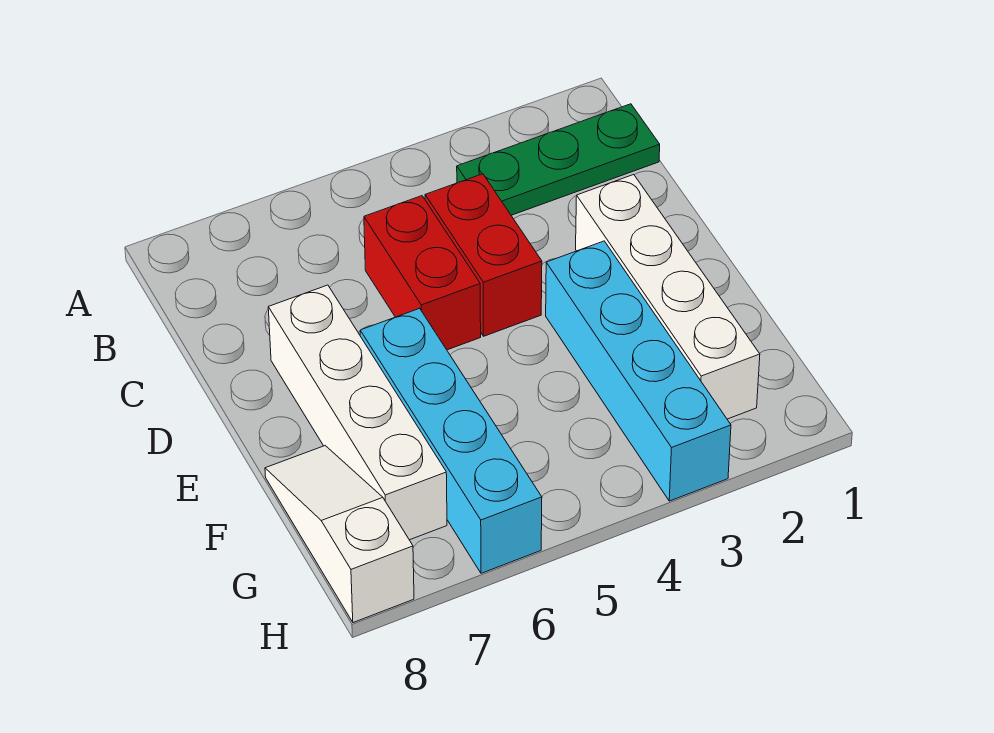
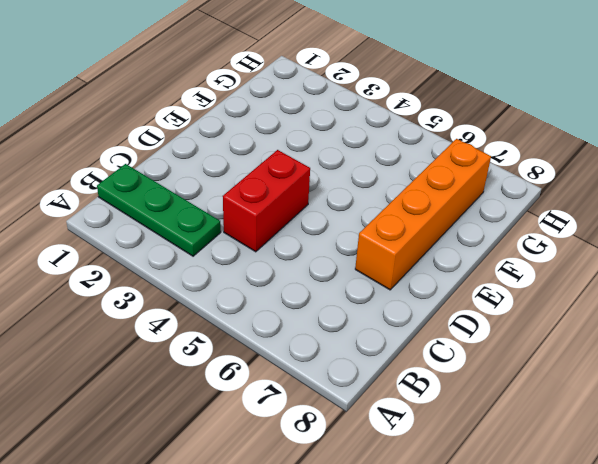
orange 1x4 brick [355,139,491,290] -> white 1x4 brick [268,285,447,540]
none -> red 1x2 brick [364,196,481,350]
none -> white 1x4 brick [576,175,760,419]

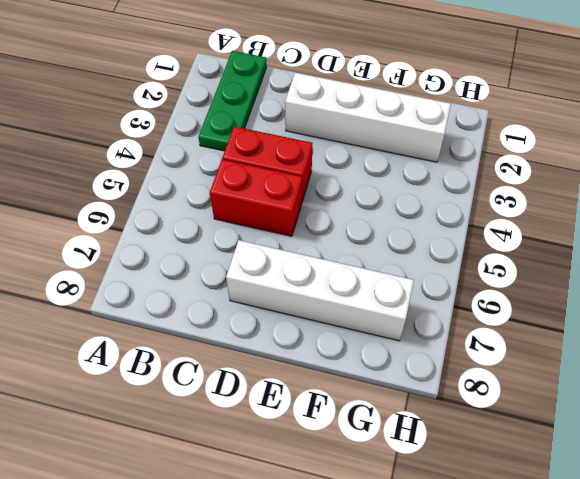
none -> cyan 1x4 brick [546,241,731,501]
none -> cyan 1x4 brick [360,308,542,573]

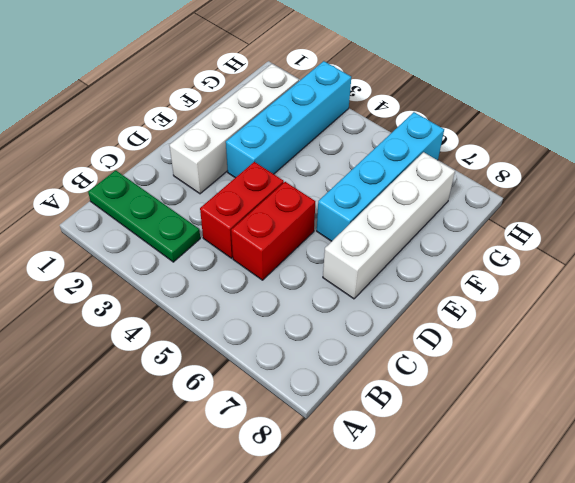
none -> white 1x3 slope [265,446,414,623]

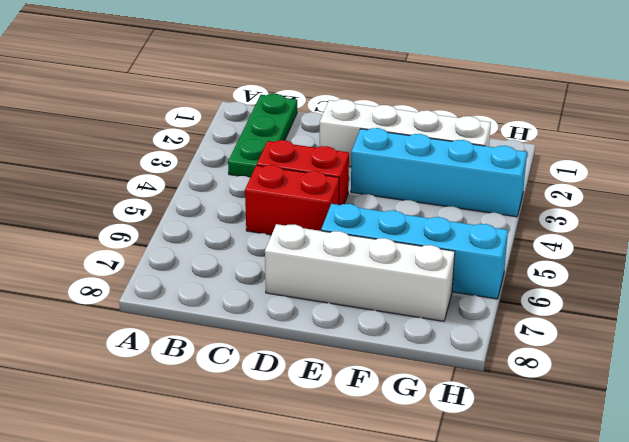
none -> white 1x3 slope [265,446,414,623]

